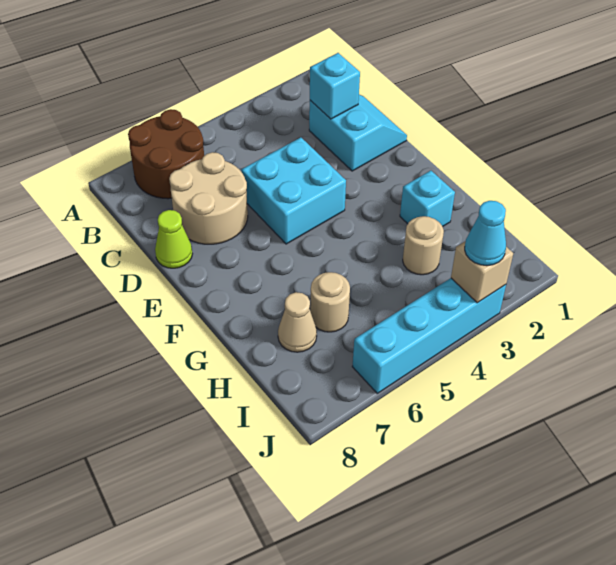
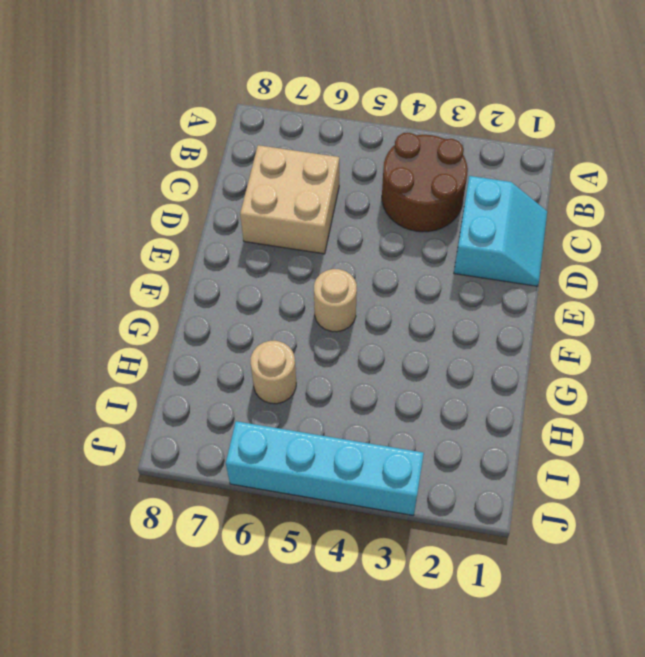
brown 2x2 round brick [382,133,468,232] -> brown 2x2 round brick moved to [128,109,204,199]
tan 2x2 brick [240,145,339,254] -> tan 2x2 round brick [169,152,248,244]
tan 1x1 round brick [314,269,357,332] -> tan 1x1 round brick moved to [403,216,444,275]
none -> cyan 2x2 brick [241,137,346,244]
none -> lime 1x1 cone [155,210,192,268]
none -> cyan 1x1 brick [400,171,455,227]

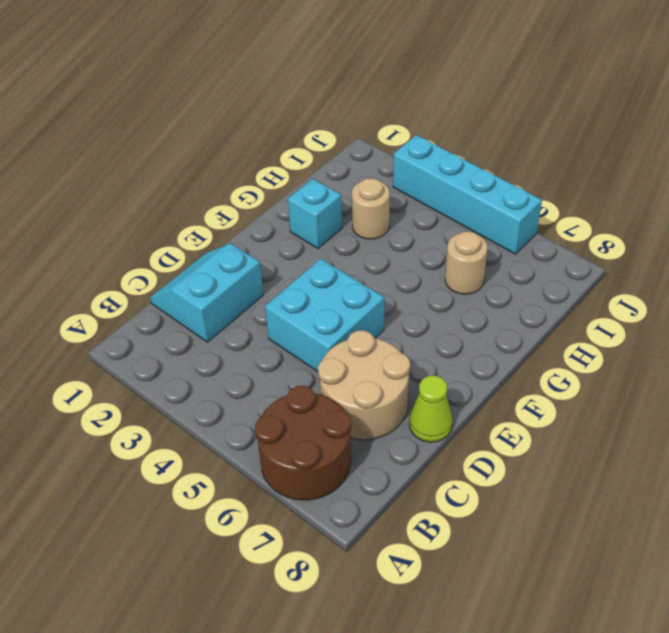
none -> tan 1x1 cone [278,292,317,352]
none -> cyan 1x1 brick [310,53,360,119]
none -> tan 1x1 brick [451,241,513,303]

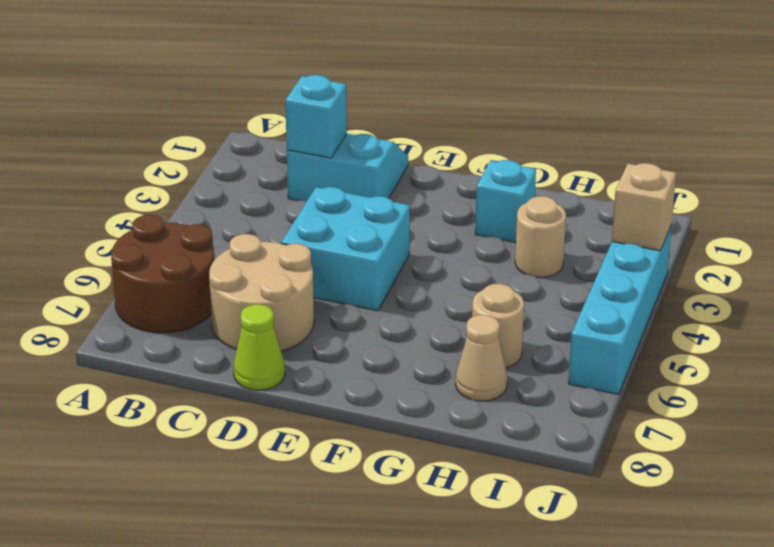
none -> cyan 1x1 cone [465,201,506,266]

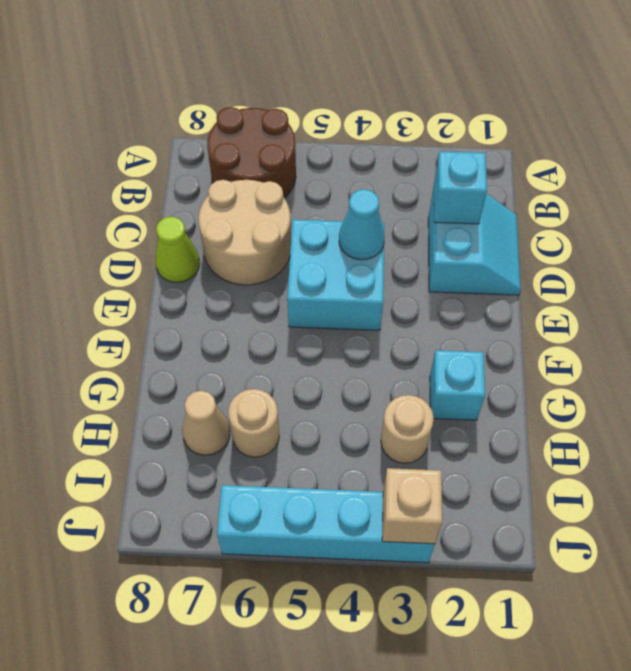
cyan 1x1 cone [339,189,385,260] -> cyan 1x1 cone moved to [465,201,506,266]

